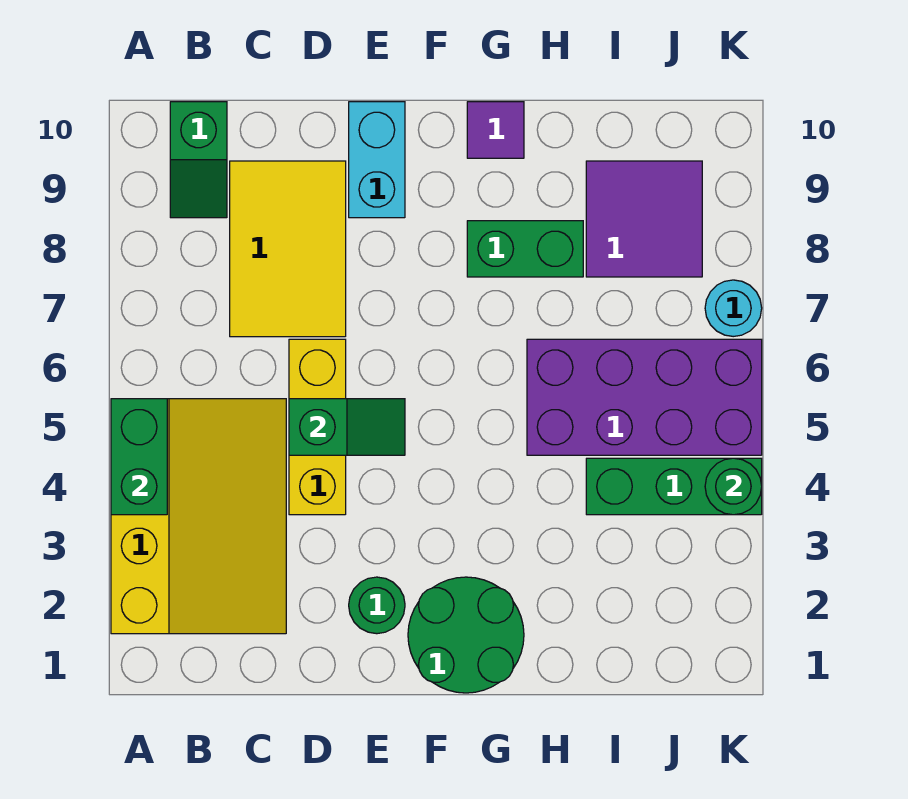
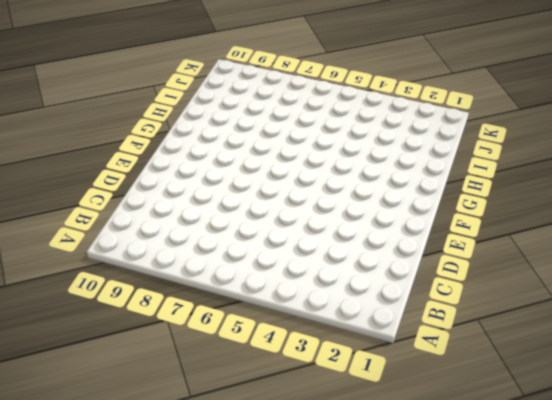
none -> yellow 3x4 slope [111,399,286,634]
none -> green 1x2 slope [170,102,227,218]
none -> yellow 2x3 tile [230,161,346,337]

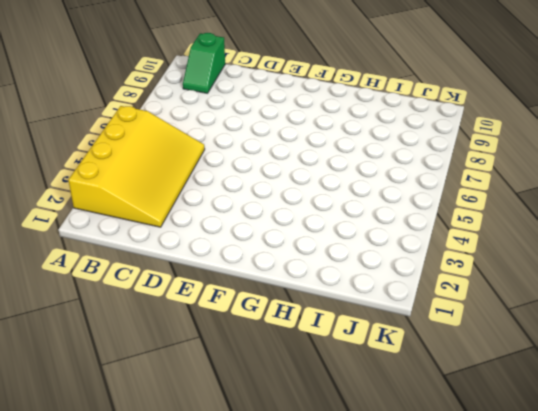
none -> yellow 2x3 tile [230,161,346,337]
none -> yellow 1x3 brick [289,339,346,515]
none -> green 1x1 round brick [349,577,405,634]

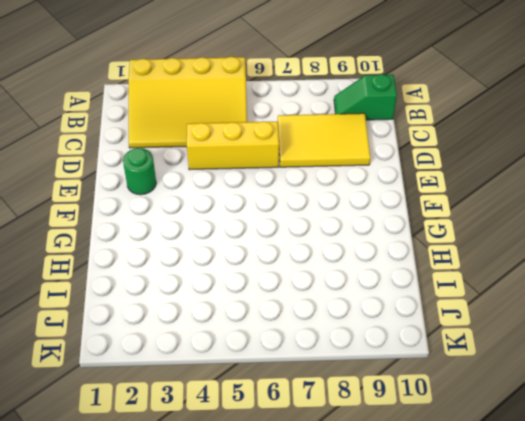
none -> cyan 1x2 brick [349,102,405,218]
none -> green 2x2 round brick [408,577,524,693]
none -> green 1x2 brick [467,221,583,277]

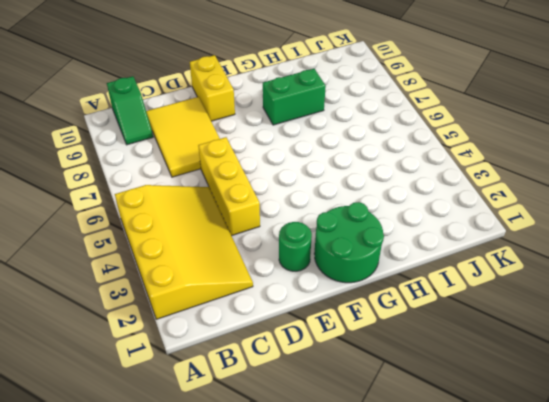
yellow 1x2 brick [190,55,235,121] -> cyan 1x2 brick [349,102,405,218]
none -> purple 1x1 tile [467,102,524,158]
none -> purple 2x4 brick [527,339,762,455]
none -> green 1x3 brick [586,458,762,515]

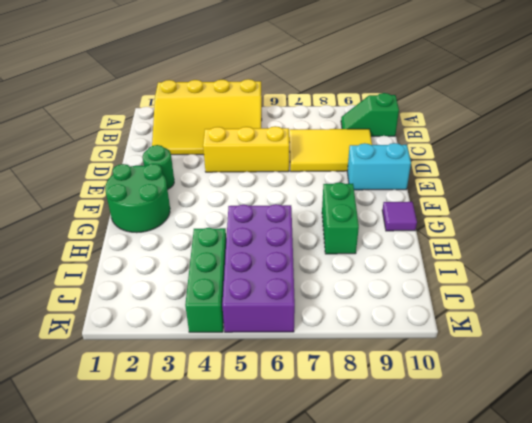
none -> purple 2x2 tile [586,161,702,277]
none -> cyan 1x1 round brick [705,280,762,337]
none -> green 1x2 brick [111,399,167,515]

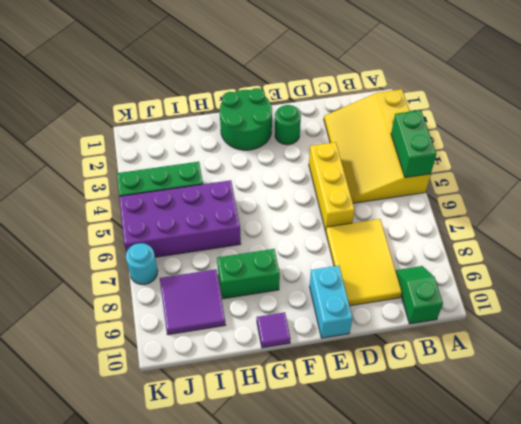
none -> green 1x2 slope [289,399,405,455]
none -> green 1x1 round brick [705,458,762,515]

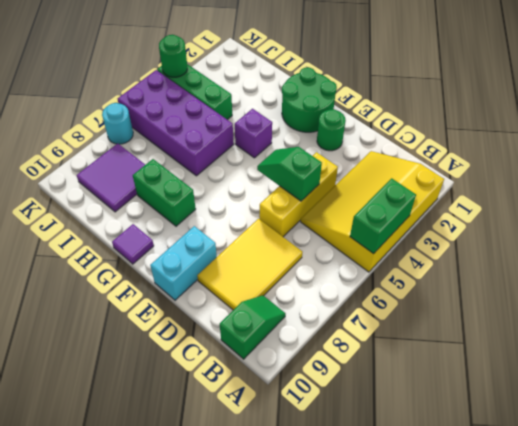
purple 1x1 brick [235,109,272,158] -> none

